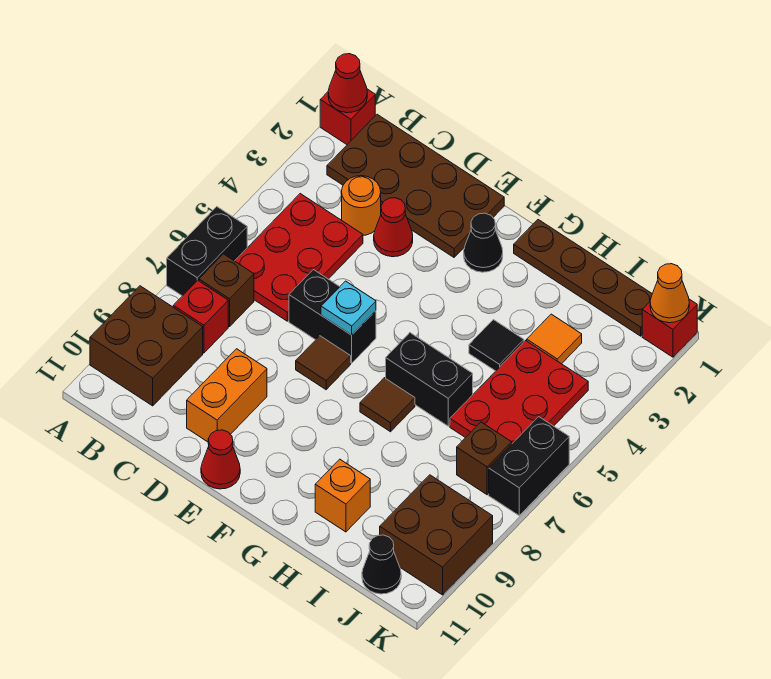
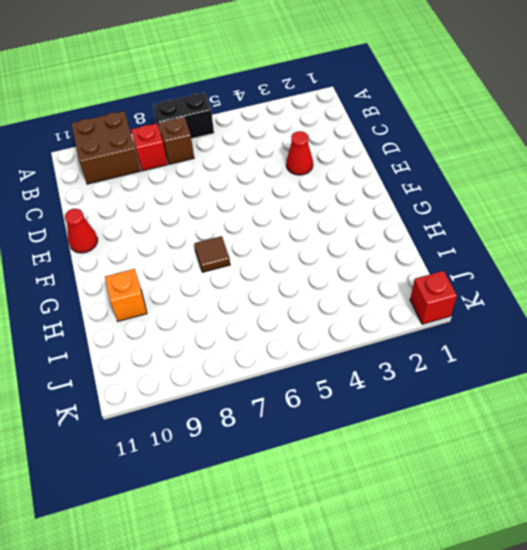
none -> red 1x1 brick [320,89,375,144]
none -> brown 2x4 plate [327,114,504,257]
none -> red 2x3 plate [235,194,363,321]

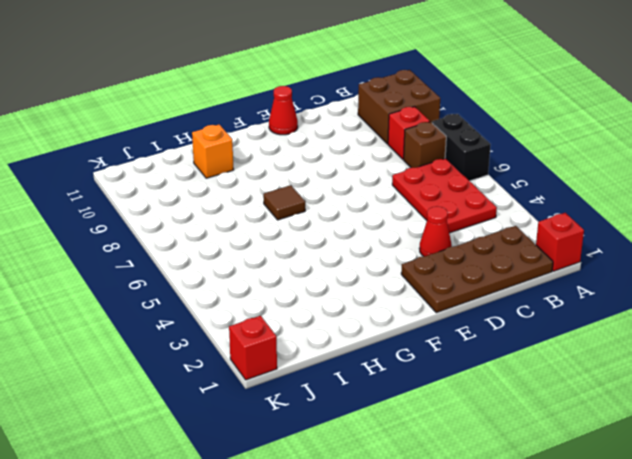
none -> orange 1x1 round brick [342,176,381,235]
none -> black 1x2 brick [289,270,376,363]
none -> orange 1x2 brick [187,349,267,442]

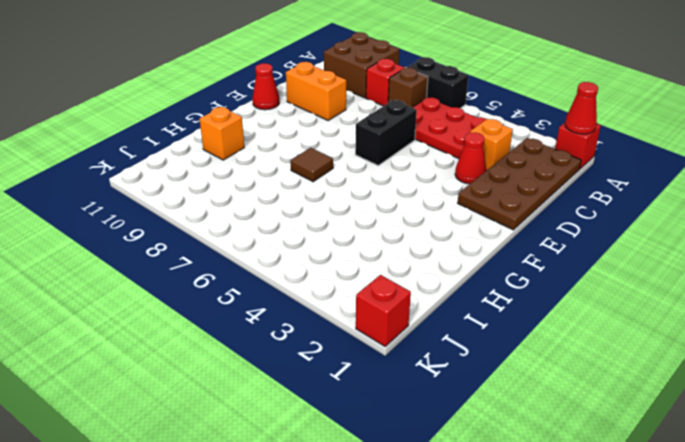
orange 1x1 brick [470,119,513,171] -> orange 1x1 round brick [342,176,381,235]
none -> brown 1x1 tile [296,336,351,390]
none -> black 1x1 cone [464,213,503,272]
none -> brown 1x4 plate [514,220,652,336]

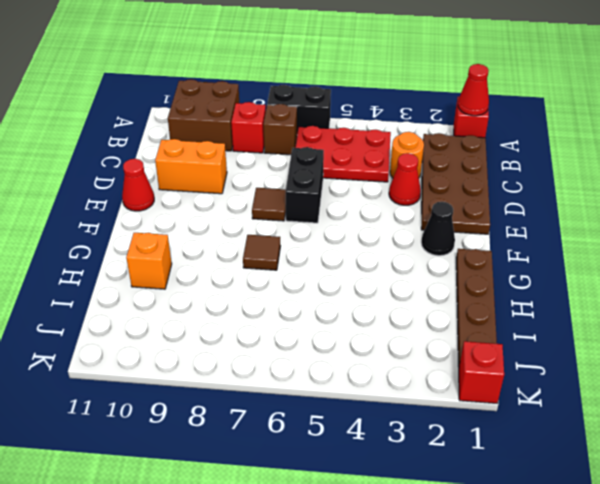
none -> black 1x2 brick [386,333,473,426]
none -> black 1x1 tile [469,320,524,371]
none -> orange 1x1 tile [527,314,582,364]

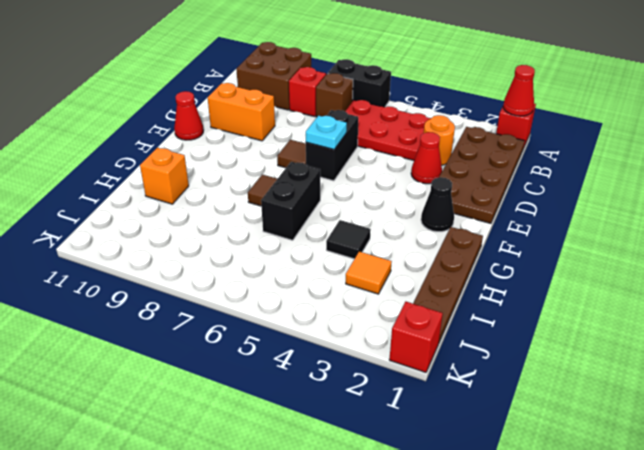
none -> red 2x3 plate [450,341,588,443]
none -> brown 1x1 brick [457,422,512,495]
none -> brown 2x2 brick [380,475,493,595]

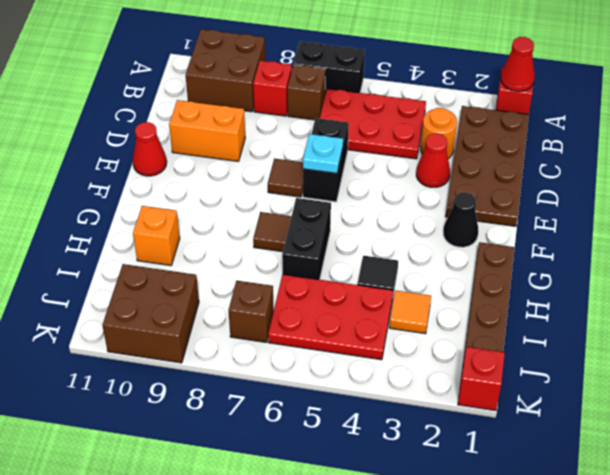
none -> black 1x1 cone [362,535,401,594]
none -> black 1x2 brick [489,417,569,515]
none -> orange 1x1 cone [650,264,689,323]

